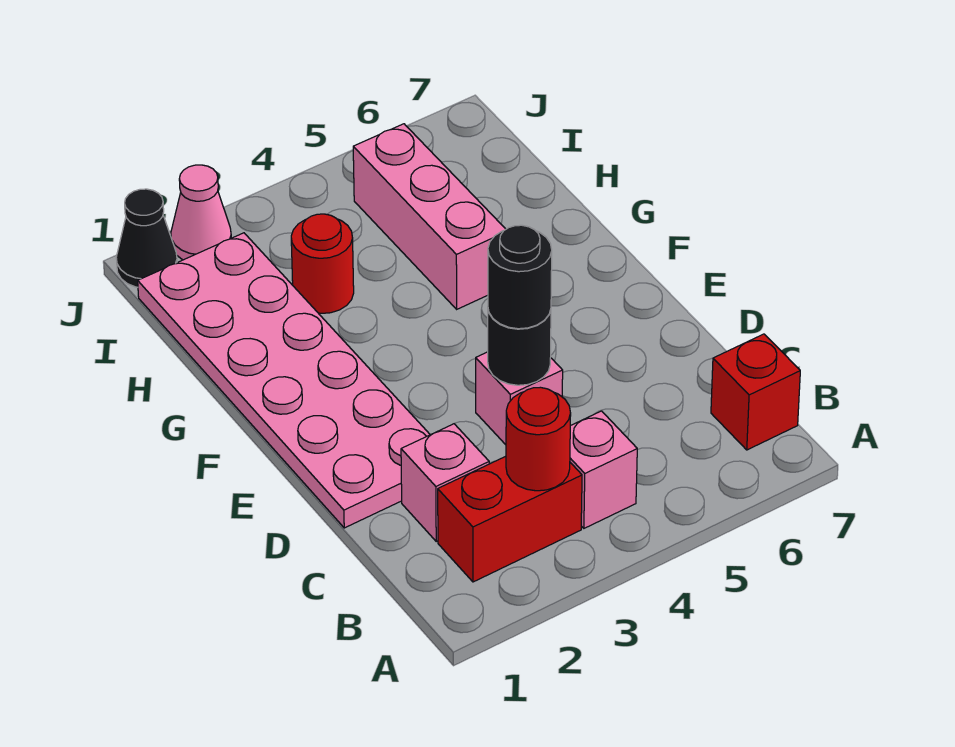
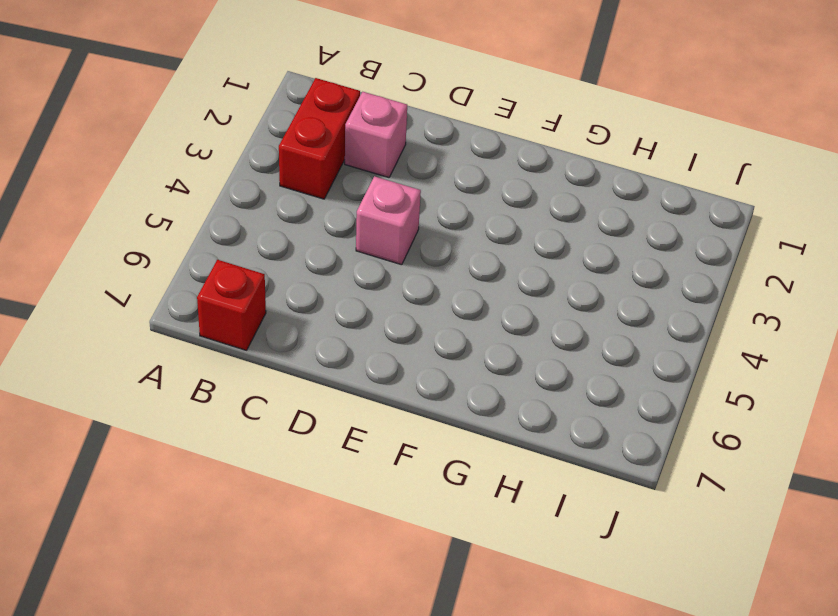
none -> pink 1x1 brick [570,411,637,528]
none -> pink 2x6 plate [138,233,430,528]
none -> pink 1x3 brick [353,124,506,309]

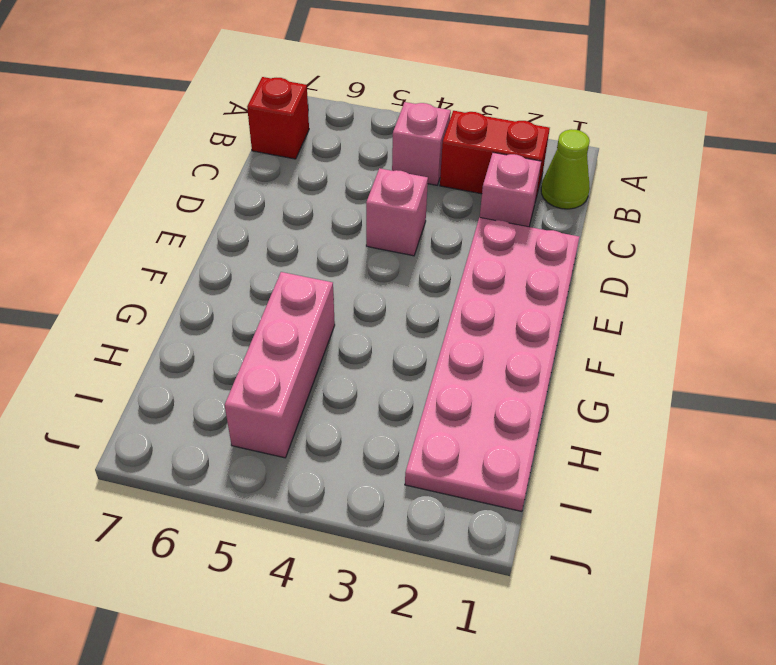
lime 1x1 cone [541,129,590,209] -> none
none -> red 1x1 round brick [291,214,354,313]
none -> black 1x1 cone [116,189,177,287]
none -> pink 1x1 cone [171,165,231,260]

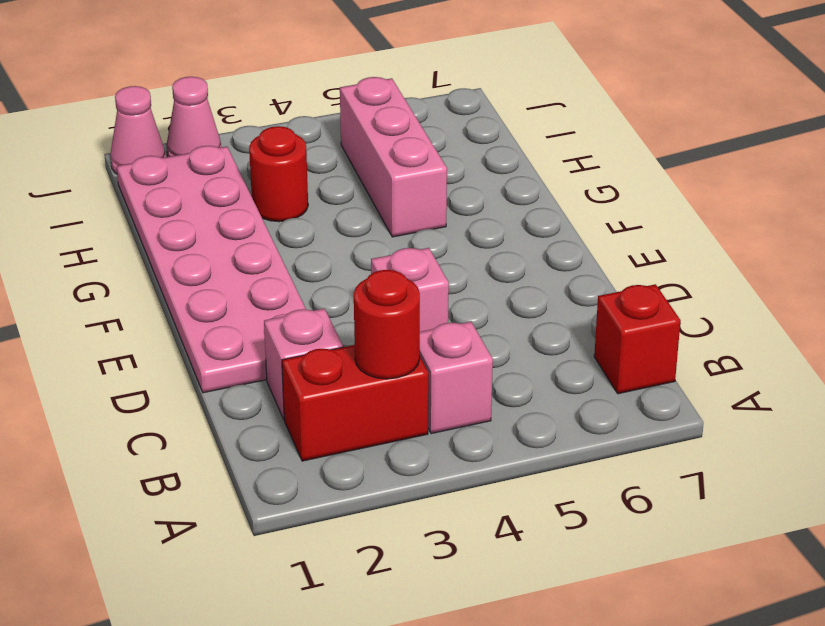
pink 1x1 cone [110,86,165,174] -> black 1x1 cone [116,189,177,287]
none -> black 1x1 round brick [488,310,551,385]
none -> black 1x1 round brick [488,225,552,329]

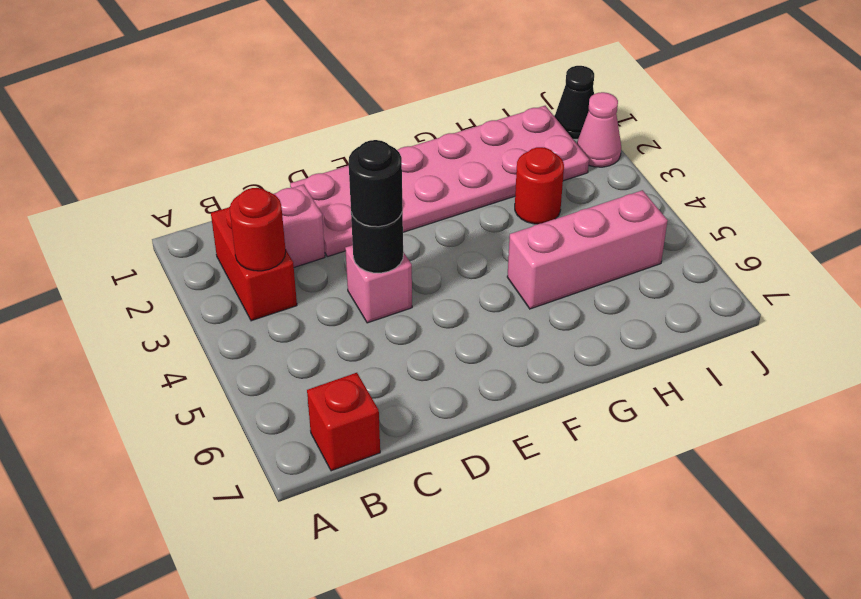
none -> pink 1x1 brick [570,411,637,528]

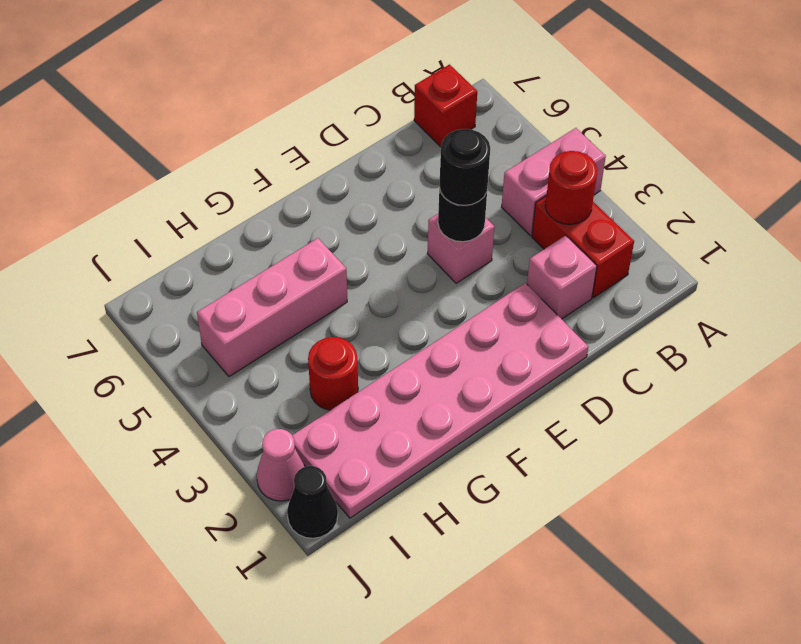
pink 1x2 brick [502,128,606,236] -> pink 1x1 brick [570,411,637,528]

